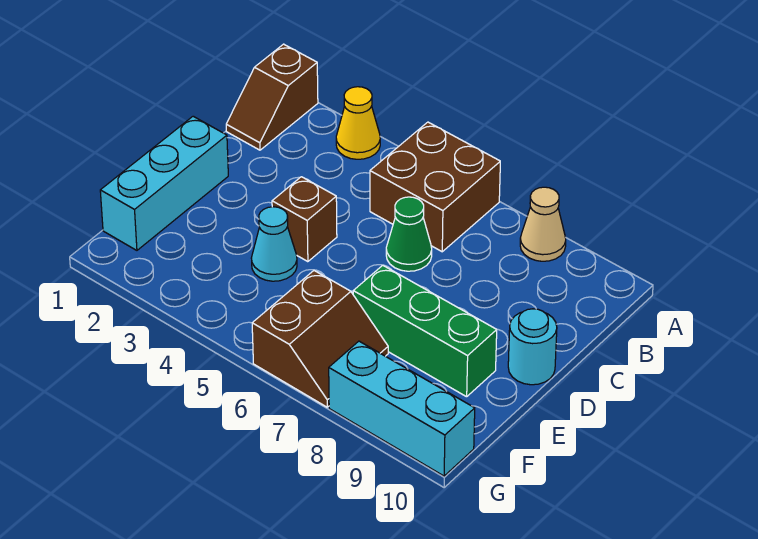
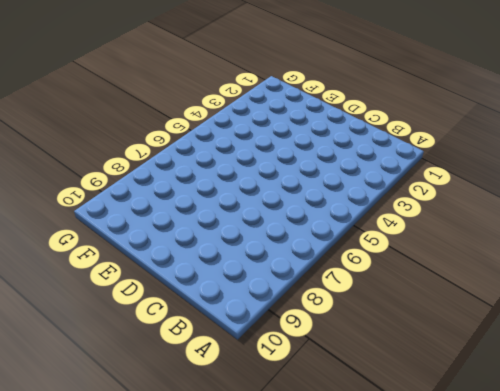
none -> brown 1x2 slope [226,44,318,150]
none -> yellow 1x1 cone [336,87,380,159]
none -> brown 2x2 brick [370,122,500,252]

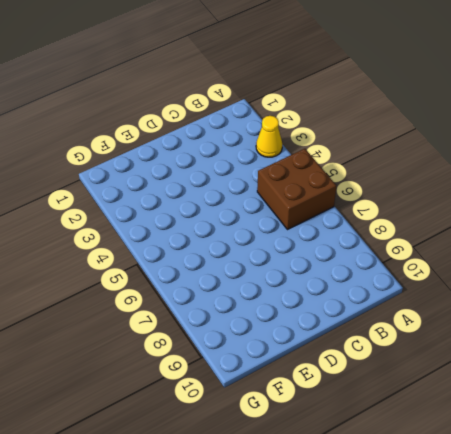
none -> brown 1x2 slope [226,44,318,150]
none -> tan 1x1 cone [520,187,566,261]
none -> green 1x1 cone [386,197,432,271]

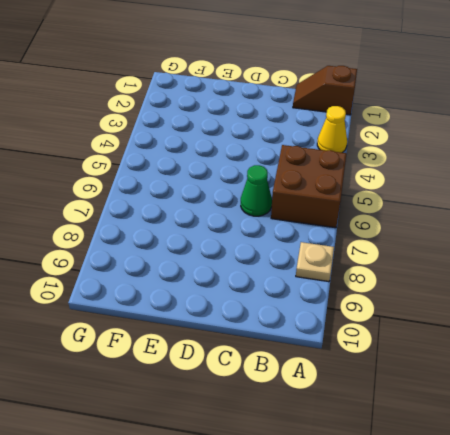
tan 1x1 plate [296,242,334,282] -> tan 1x1 cone [520,187,566,261]
none -> cyan 1x3 brick [100,116,228,250]
none -> brown 1x1 brick [272,177,337,262]
none -> cyan 1x1 round brick [508,309,557,385]

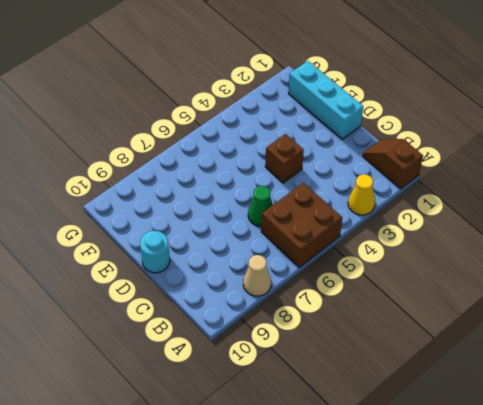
none -> cyan 1x1 cone [252,207,297,281]
none -> green 1x3 brick [353,265,497,397]
none -> brown 2x2 slope [252,271,388,407]

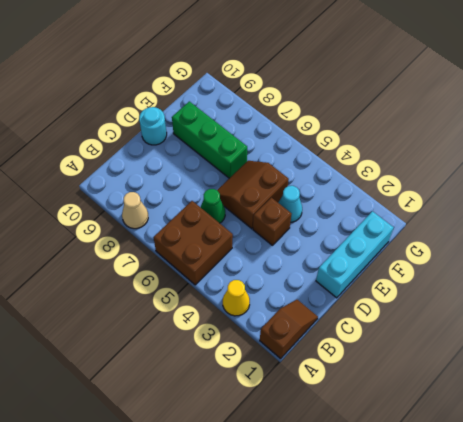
brown 2x2 slope [217,161,289,229] -> brown 2x2 slope moved to [252,271,388,407]
none -> cyan 1x3 brick [329,341,475,476]

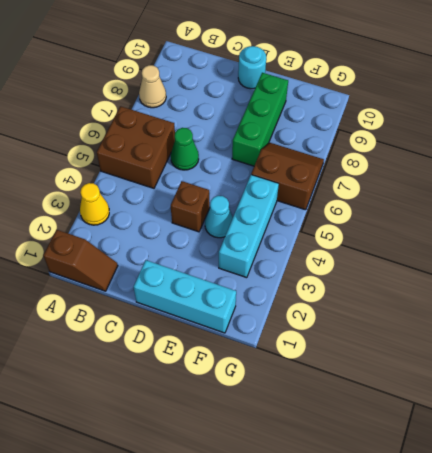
cyan 1x3 brick [219,175,279,278] -> cyan 1x3 brick moved to [329,341,475,476]

